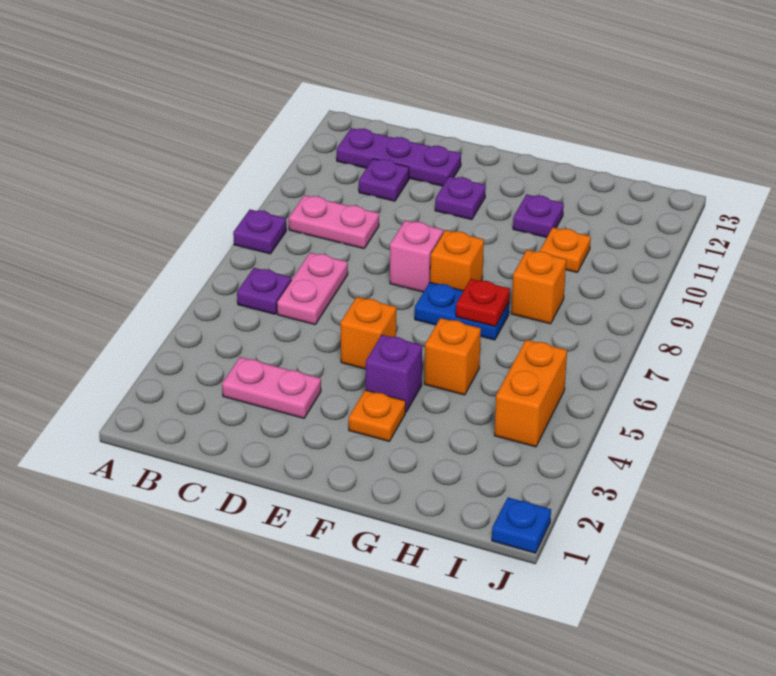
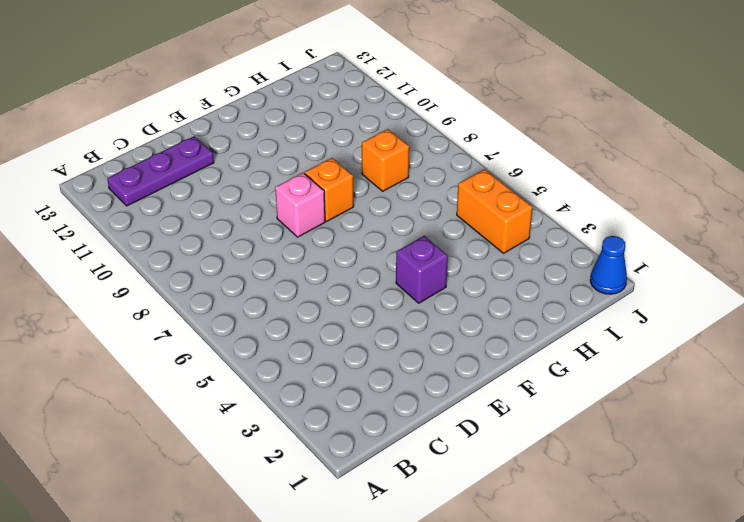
blue 1x1 cone [590,236,627,294] -> blue 1x1 plate [492,497,551,553]
none -> purple 1x1 plate [233,210,286,254]
none -> purple 1x1 plate [237,268,291,314]
none -> pink 1x2 plate [289,195,379,249]

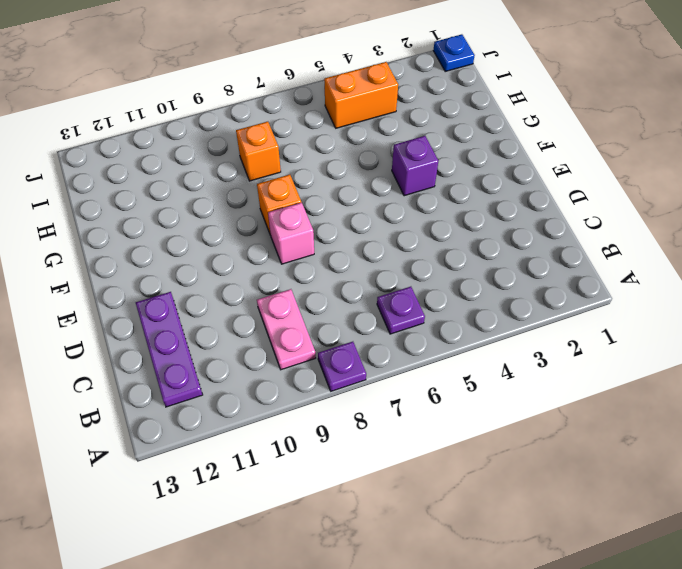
none -> pink 1x2 plate [222,357,321,418]
none -> pink 1x2 plate [277,253,348,325]
none -> purple 1x1 plate [359,159,409,201]

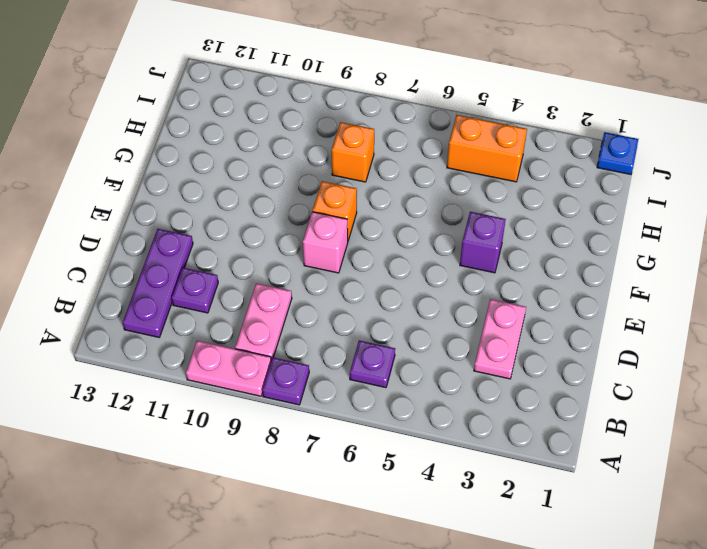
pink 1x2 plate [186,341,271,396] -> pink 1x2 plate moved to [277,253,348,325]
none -> orange 1x1 brick [340,297,396,369]
none -> purple 1x1 plate [435,176,486,220]
none -> orange 1x1 plate [349,390,406,441]

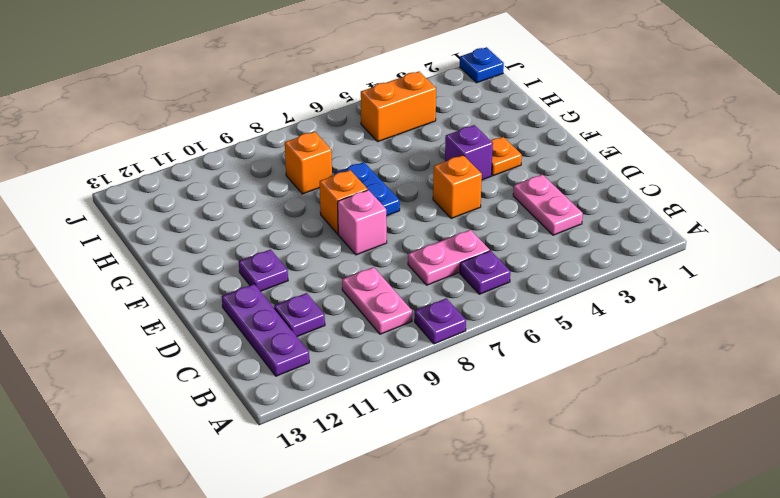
none -> orange 1x1 brick [425,318,481,395]
none -> purple 1x1 plate [513,194,564,238]
none -> orange 1x1 plate [540,228,591,272]

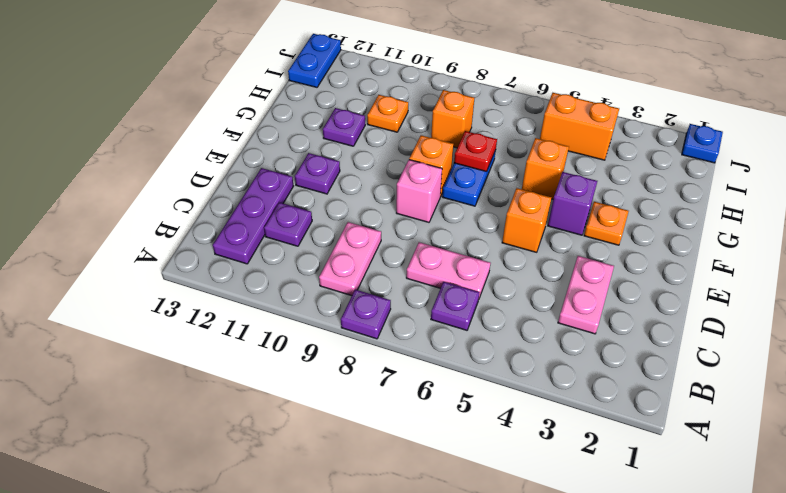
blue 1x2 plate [288,34,341,87] -> none

